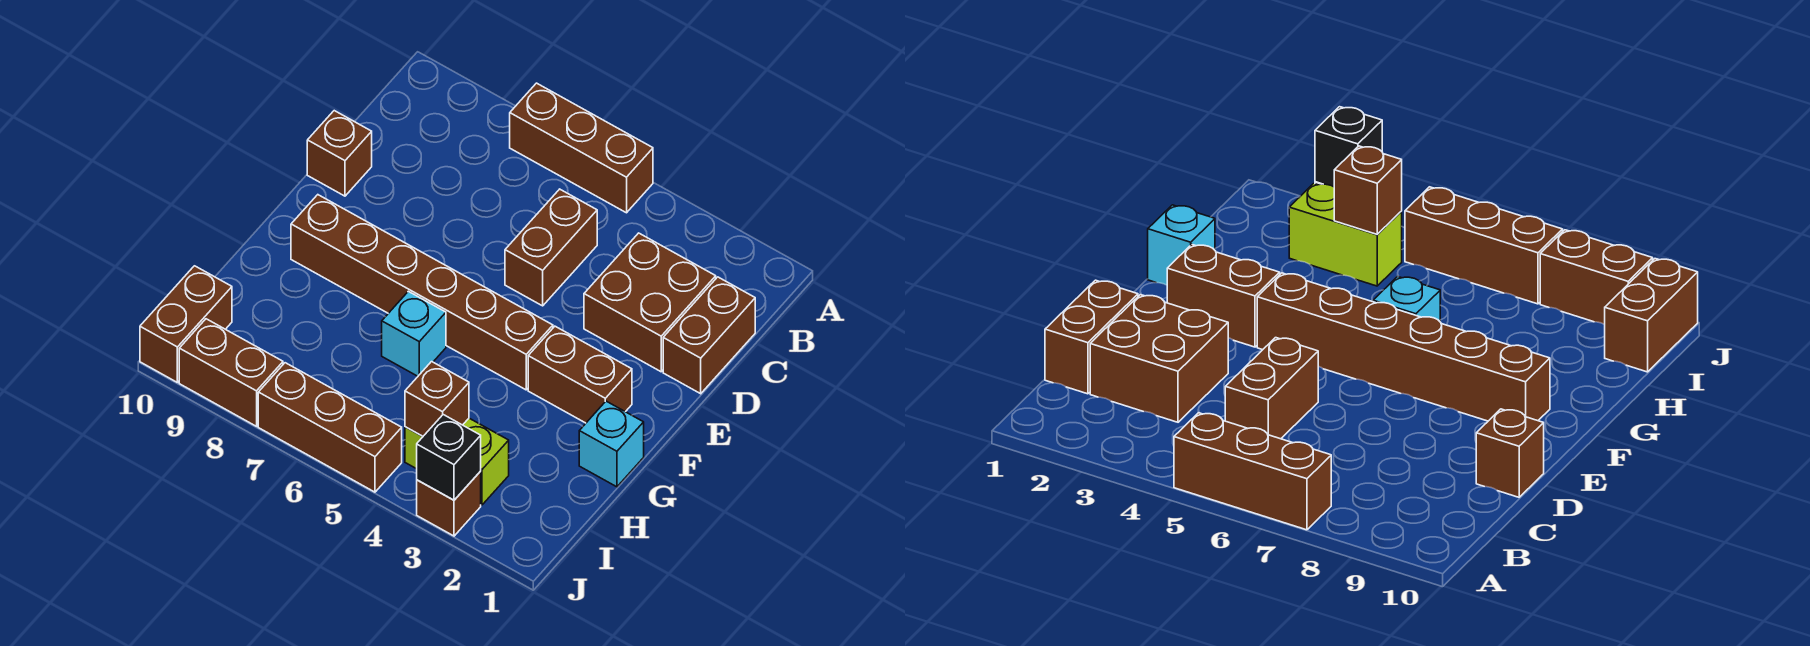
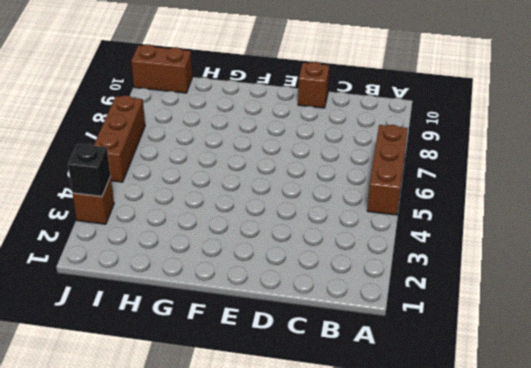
none -> brown 1x2 brick [663,277,755,394]
none -> brown 2x2 brick [584,233,716,372]
none -> brown 1x2 brick [505,189,597,306]

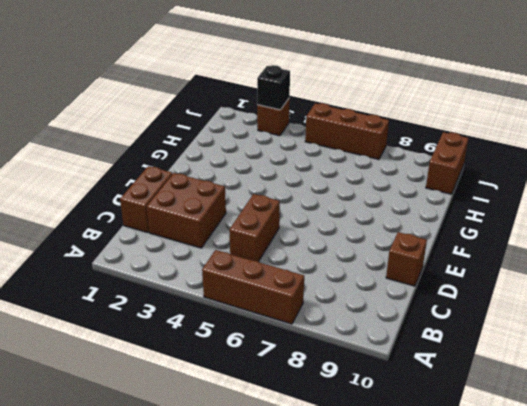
none -> brown 1x2 brick [528,326,632,423]
none -> brown 1x6 brick [291,195,553,390]
none -> cyan 1x1 brick [579,401,644,487]

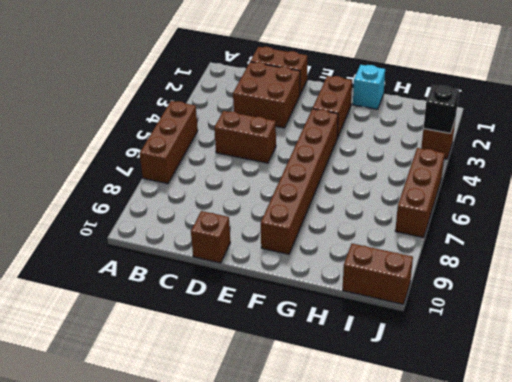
none -> cyan 1x1 brick [382,291,446,376]
none -> lime 1x2 brick [405,418,509,505]
none -> brown 1x2 brick [179,319,283,426]

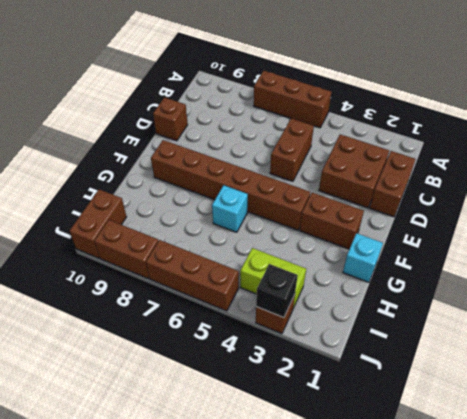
none -> brown 1x1 brick [405,362,469,436]

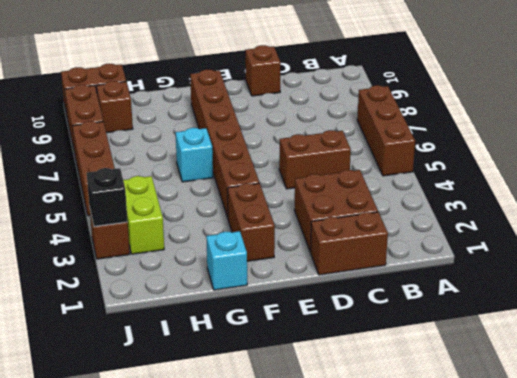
brown 1x1 brick [96,81,133,133] -> brown 1x1 brick moved to [405,362,469,436]

